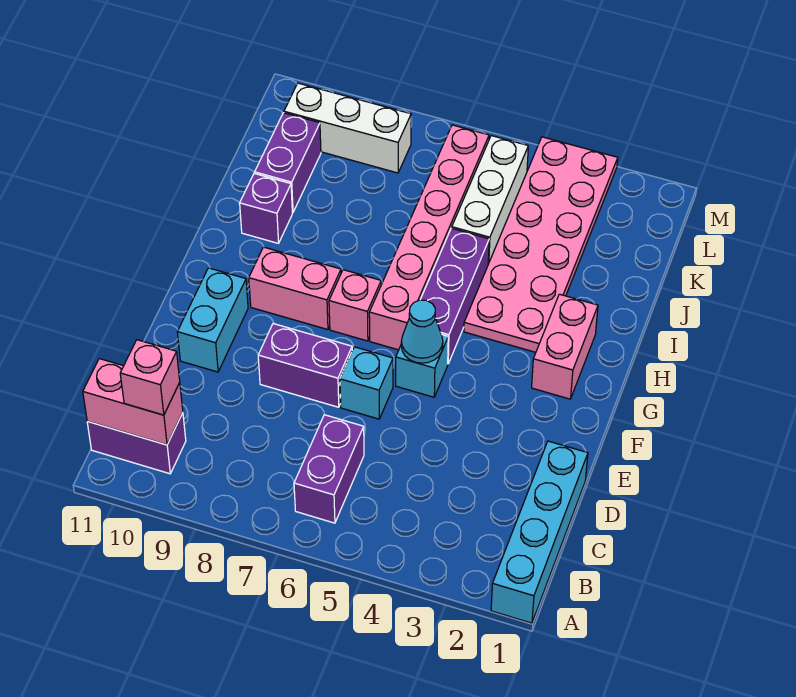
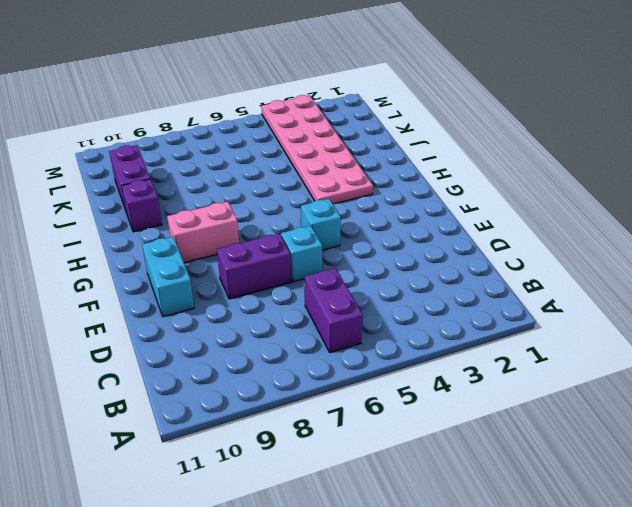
none -> cyan 1x4 brick [491,441,588,623]
none -> purple 1x2 brick [87,413,186,474]
none -> pink 1x2 brick [532,294,598,399]

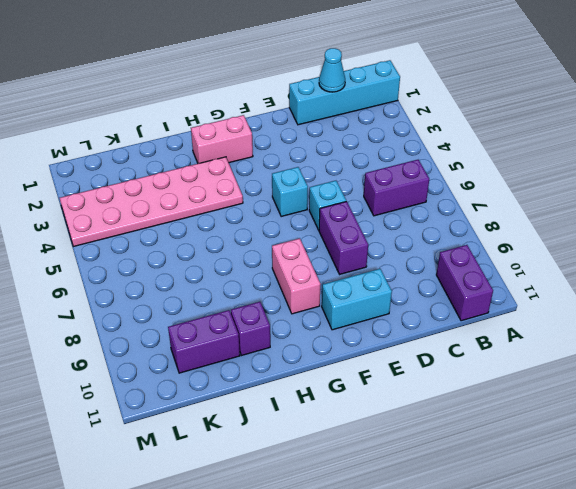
cyan 1x1 cone [319,48,345,92] -> cyan 1x1 cone moved to [401,300,443,363]
none -> purple 1x3 brick [420,228,489,363]
none -> pink 1x6 brick [369,125,489,350]
none -> pink 1x1 brick [329,270,381,341]

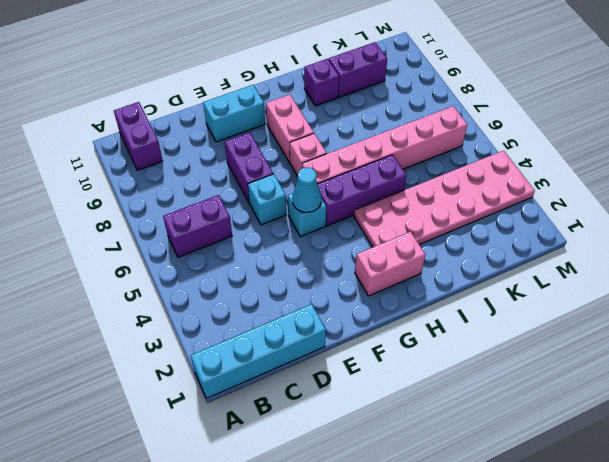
none -> white 1x3 brick [452,136,528,264]
none -> white 1x3 brick [284,83,411,173]
none -> pink 1x2 brick [83,359,183,445]

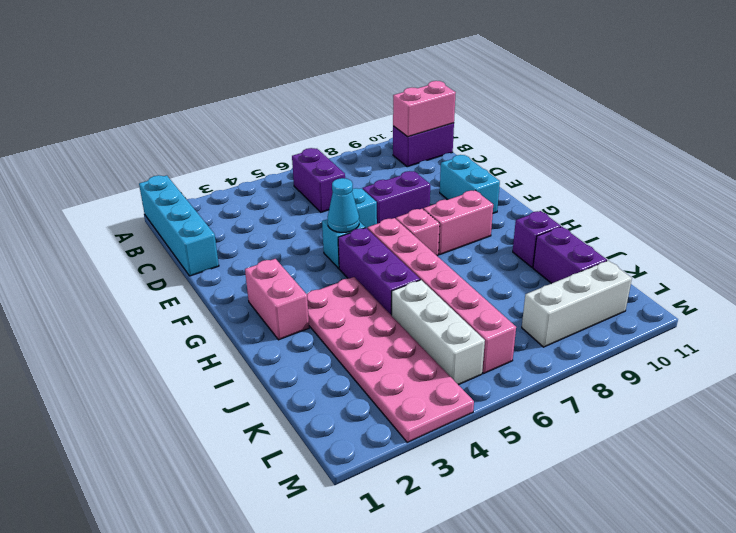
none -> pink 1x1 brick [120,340,180,415]

